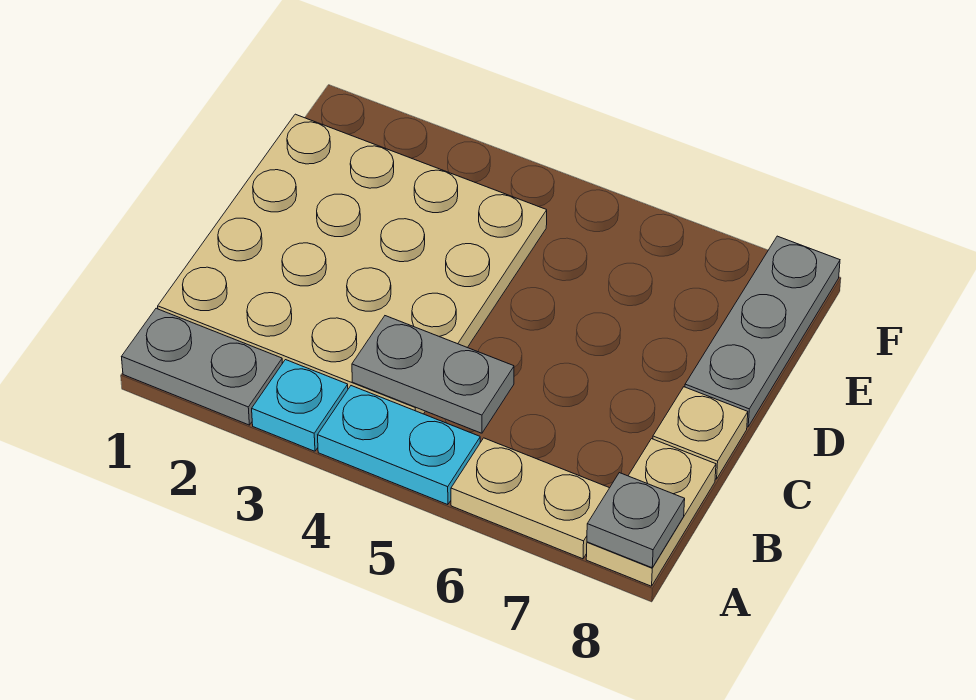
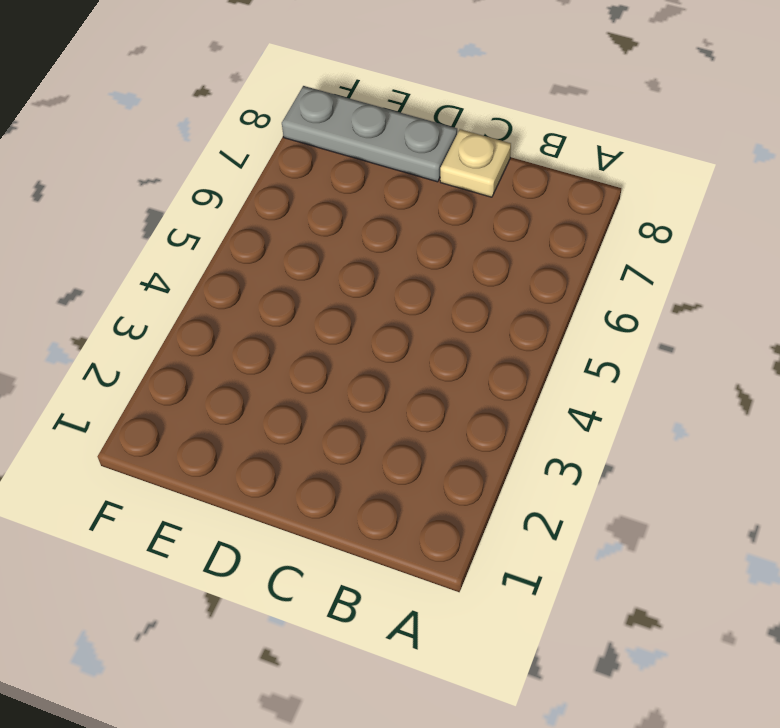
none -> grey 1x2 plate [122,308,282,425]
none -> cyan 1x1 plate [252,360,348,451]

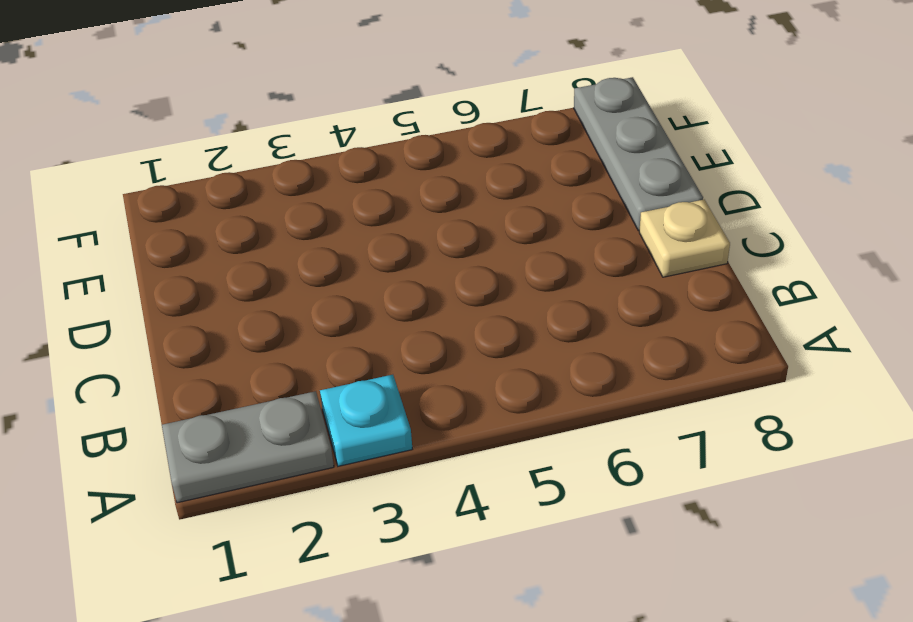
none -> cyan 1x2 plate [318,386,480,505]
none -> tan 1x2 plate [451,438,609,559]

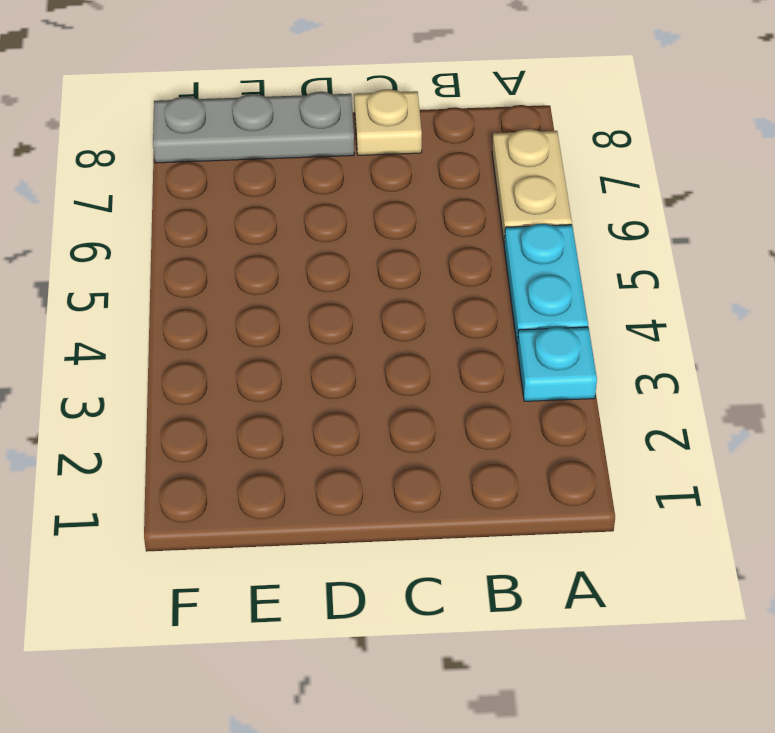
none -> grey 1x2 plate [122,308,282,425]
none -> tan 1x2 plate [586,439,716,586]

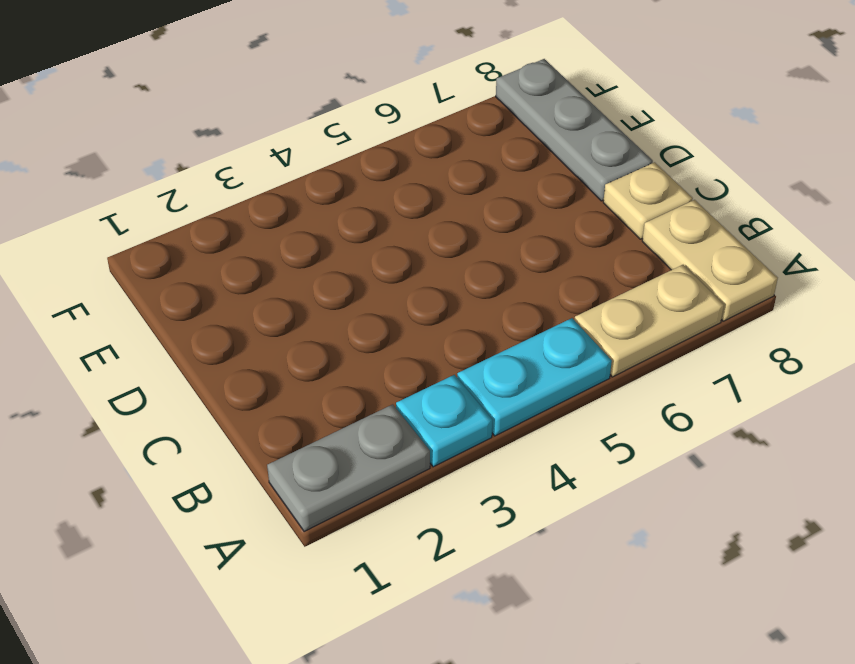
none -> tan 4x4 plate [158,114,547,414]
none -> grey 1x1 plate [587,473,685,568]

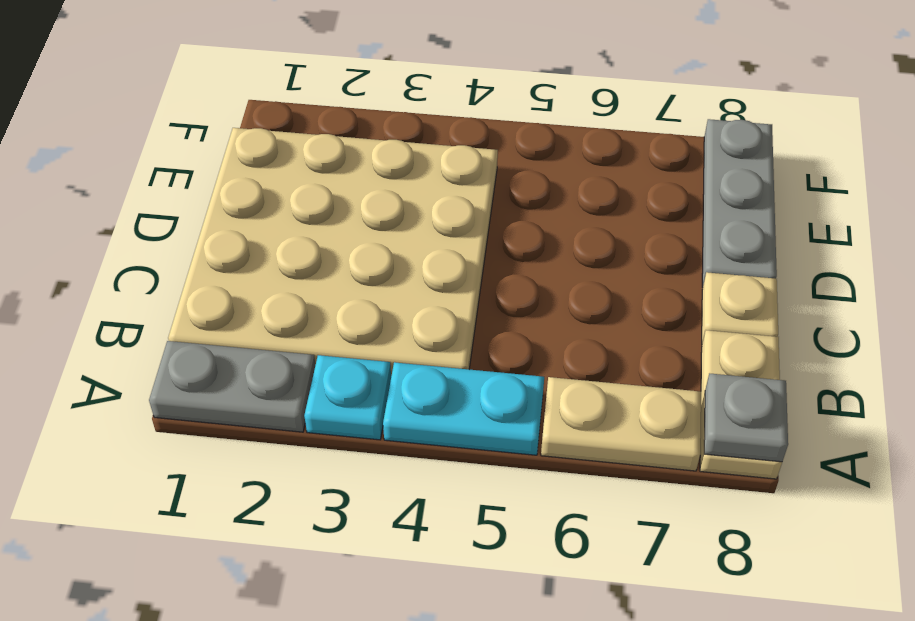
none -> grey 1x2 plate [352,316,514,433]

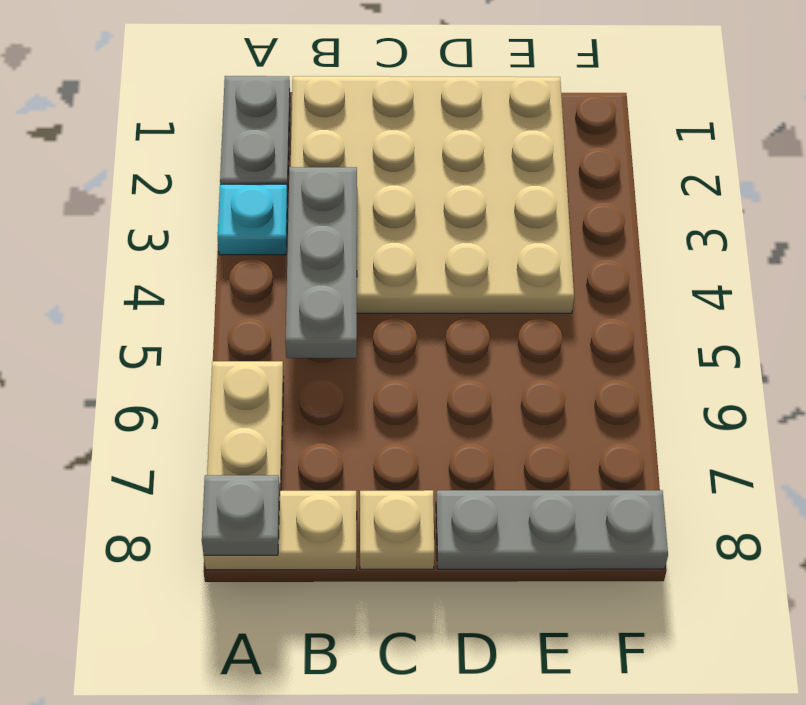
grey 1x3 plate [285,167,357,358] -> grey 1x2 plate [352,316,514,433]
none -> cyan 1x2 plate [318,386,480,505]

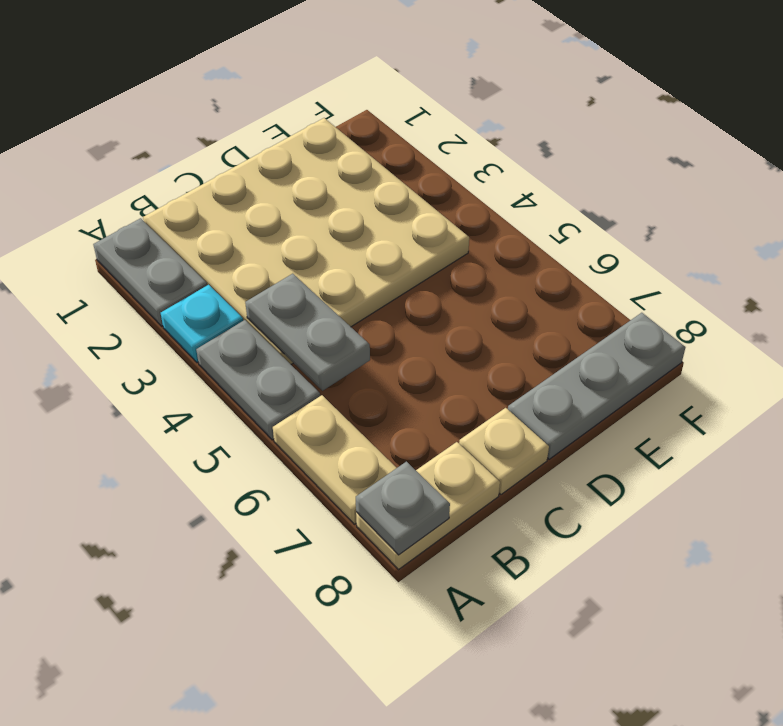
grey 1x2 plate [196,320,320,440] -> cyan 1x2 plate [318,386,480,505]

